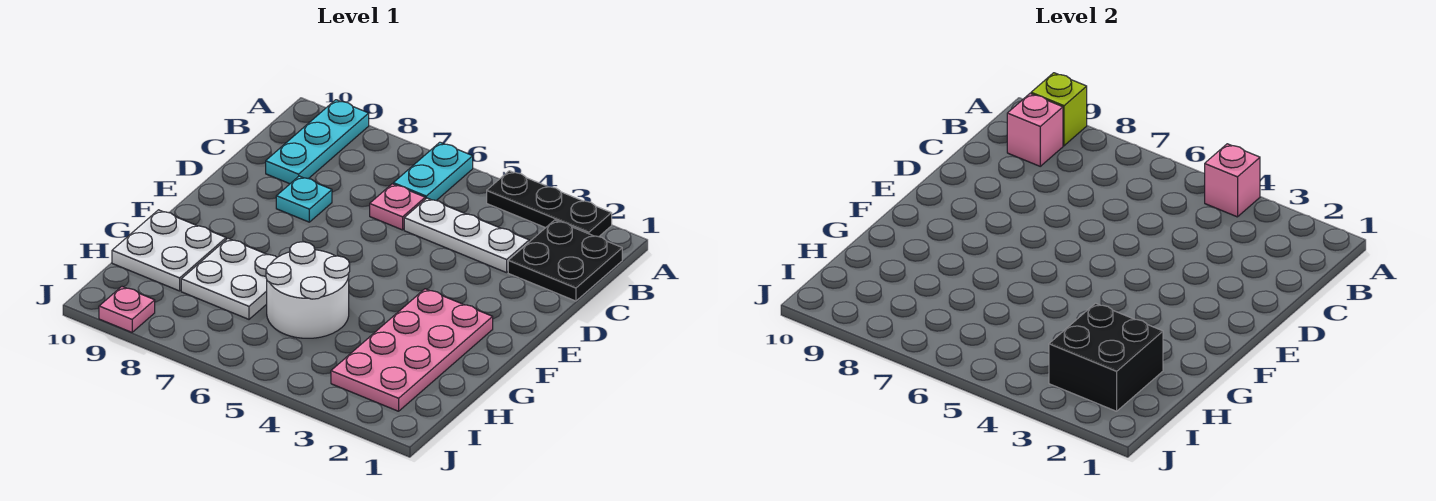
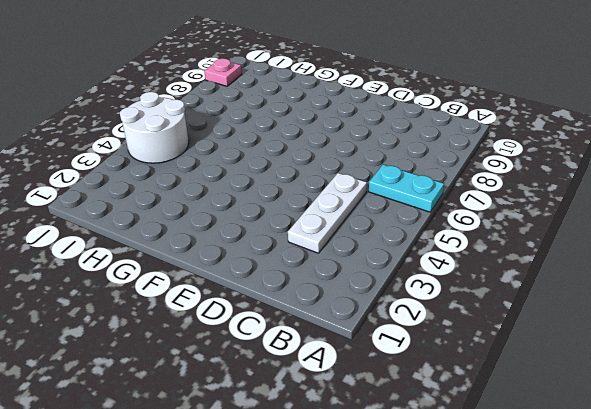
white 2x2 round brick [120,92,189,163] -> white 2x2 round brick moved to [266,242,350,338]
none -> black 1x3 plate [487,171,612,237]
none -> cyan 1x3 plate [266,100,369,184]
none -> black 2x2 plate [508,220,622,301]

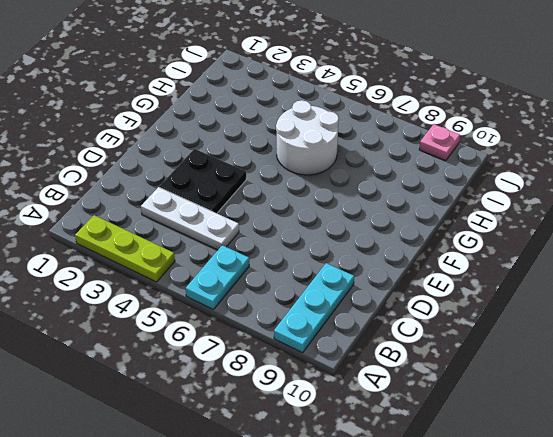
lime 1x3 plate [75,215,175,282] -> black 1x3 plate [487,171,612,237]
black 2x2 plate [159,149,246,213] -> black 2x2 plate moved to [508,220,622,301]
none -> pink 1x1 plate [370,184,425,230]
none -> cyan 1x1 plate [276,176,332,222]
none -> pink 2x4 plate [331,289,493,411]

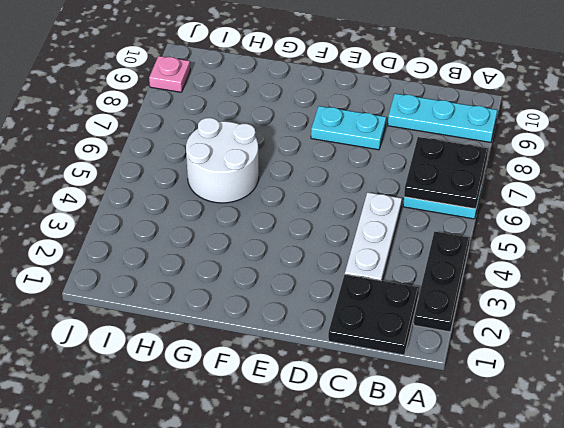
black 2x2 plate [404,137,488,209] -> none
cyan 1x2 plate [311,106,386,150] -> cyan 1x1 plate [276,176,332,222]
none -> pink 1x1 plate [370,184,425,230]
none -> pink 2x4 plate [331,289,493,411]
none -> white 2x2 plate [181,239,277,319]

